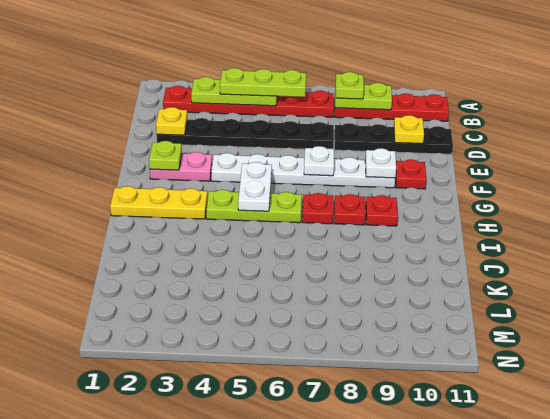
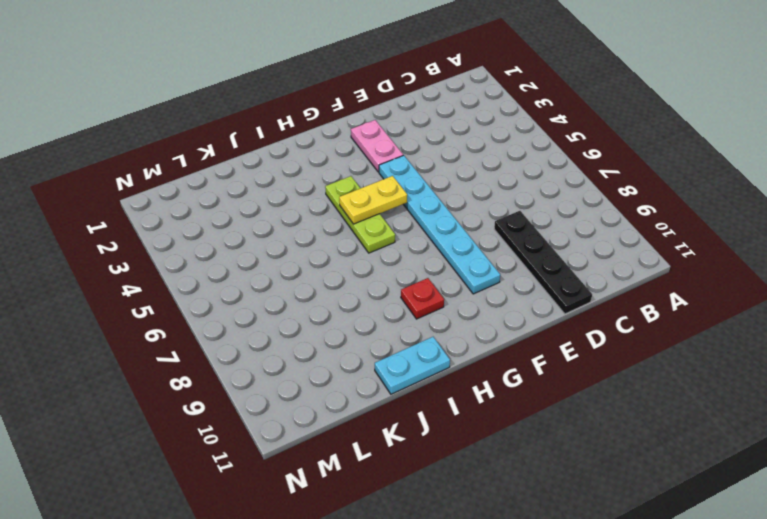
cyan 1x6 plate [379,155,500,294] -> white 1x6 plate [211,153,395,188]
yellow 1x2 plate [339,176,407,224] -> white 1x2 plate [238,162,272,211]
cyan 1x2 plate [375,337,450,394] -> none
none -> red 1x6 plate [163,86,334,117]
none -> red 1x4 plate [335,93,449,121]
none -> black 1x6 plate [157,118,334,149]

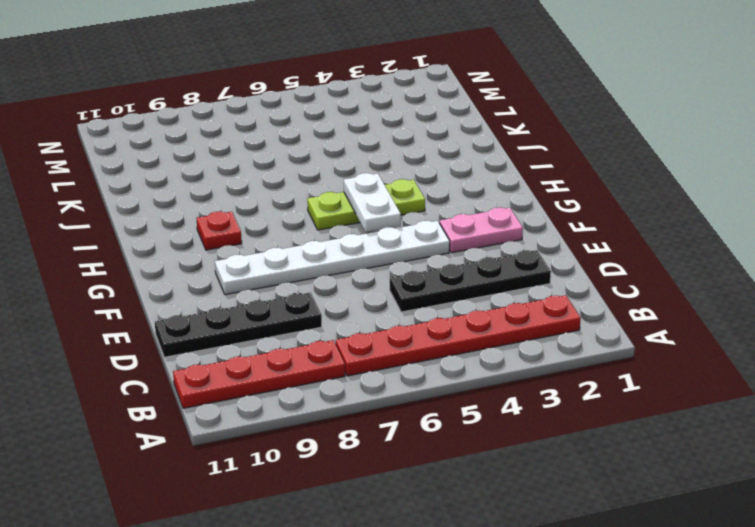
black 1x4 plate [390,250,551,312] -> black 1x6 plate [157,118,334,149]
none -> red 1x1 plate [395,160,426,189]
none -> yellow 1x3 plate [110,186,207,219]
none -> red 1x1 plate [302,193,333,224]

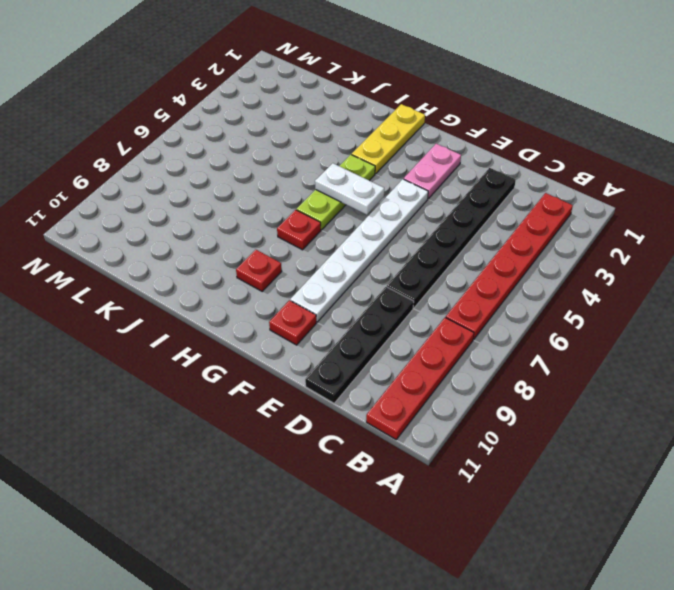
none -> red 1x1 plate [334,194,365,225]
none -> lime 1x3 plate [191,77,277,106]
none -> lime 1x2 plate [335,83,392,110]

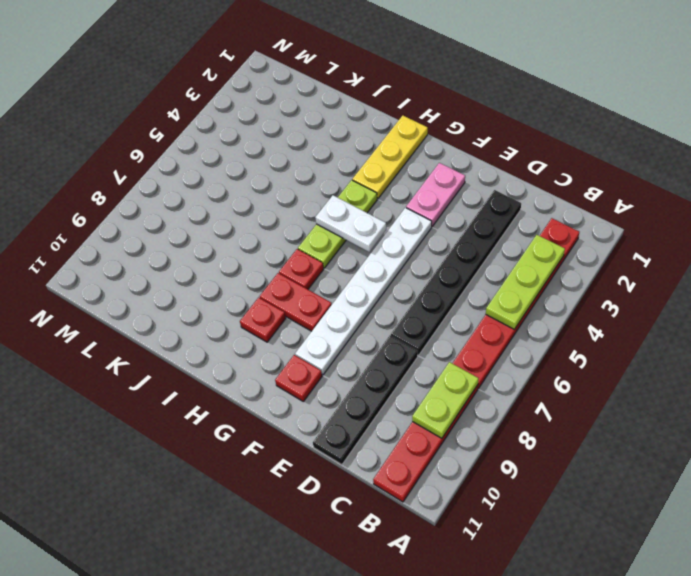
red 1x2 plate [260,273,332,331] -> red 1x1 plate [334,194,365,225]
none -> yellow 1x1 plate [156,107,187,135]
none -> yellow 1x1 plate [394,115,424,144]
none -> lime 1x1 plate [149,141,182,170]

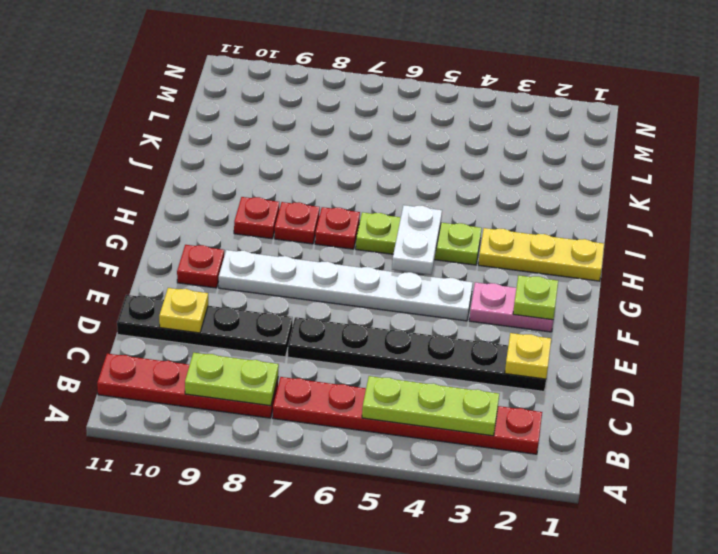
none -> white 1x1 plate [304,146,334,176]
none -> white 1x1 plate [365,148,396,178]
none -> lime 1x3 plate [220,68,306,97]

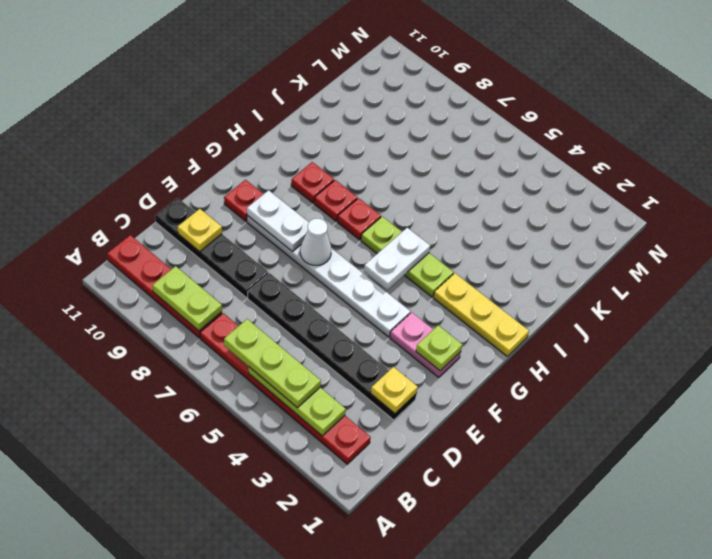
white 1x1 cone [300,219,331,265] -> white 1x1 plate [304,146,334,176]
white 1x2 plate [247,190,309,252] -> white 1x1 plate [365,148,396,178]
none -> lime 1x1 plate [336,72,364,99]

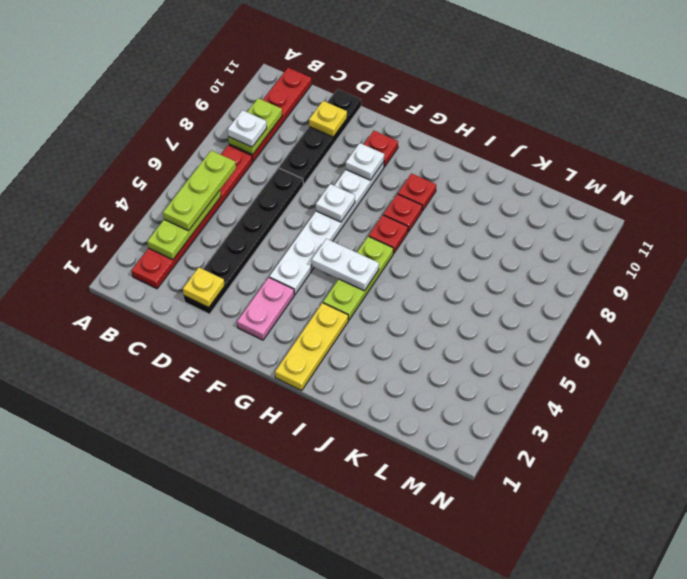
white 1x1 plate [228,110,267,147] -> lime 1x1 plate [336,72,364,99]
none -> lime 1x1 plate [149,141,182,170]

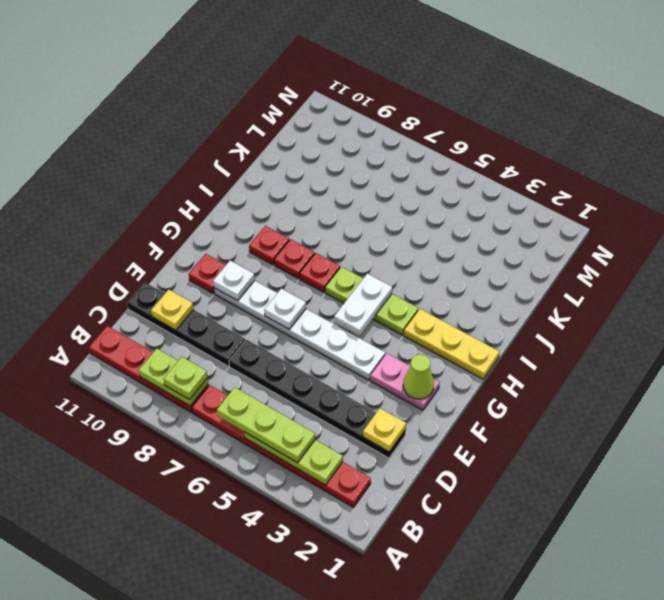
lime 1x1 cone [403,354,434,399] -> lime 1x1 plate [149,141,182,170]

